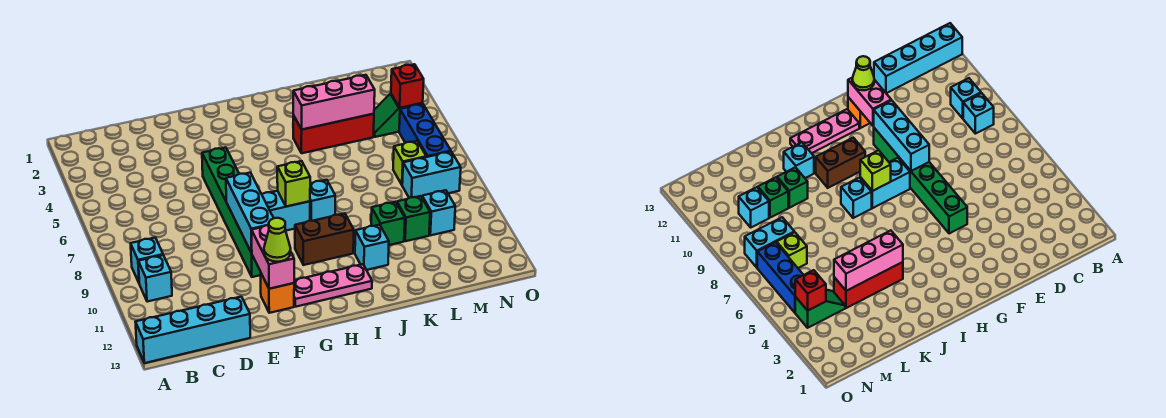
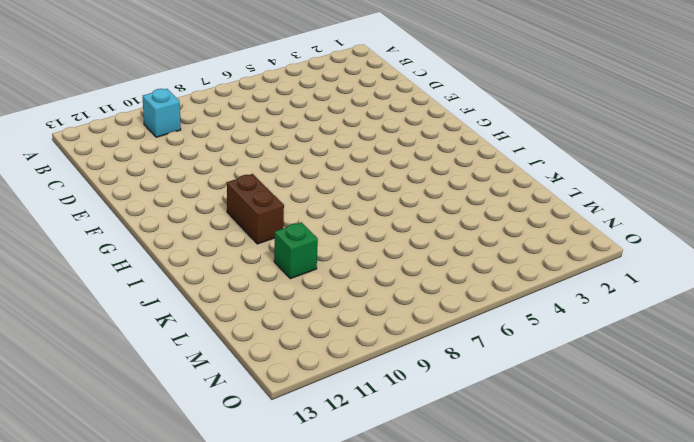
none -> cyan 1x4 brick [136,297,250,363]
none -> cyan 1x1 brick [131,238,163,282]
none -> green 1x6 brick [202,147,261,277]

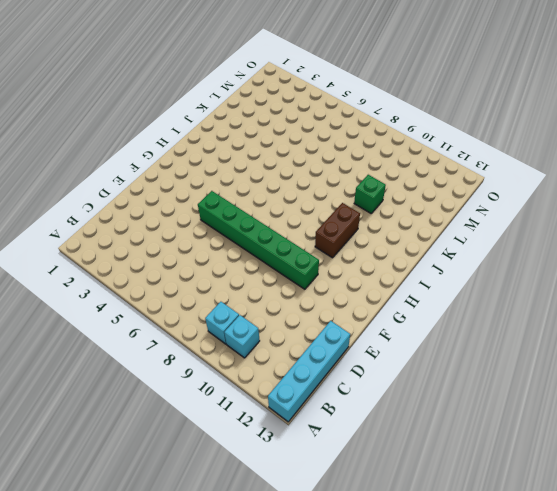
none -> orange 1x1 brick [261,274,294,313]
none -> cyan 1x2 brick [262,191,310,231]
none -> pink 1x3 plate [294,264,372,307]

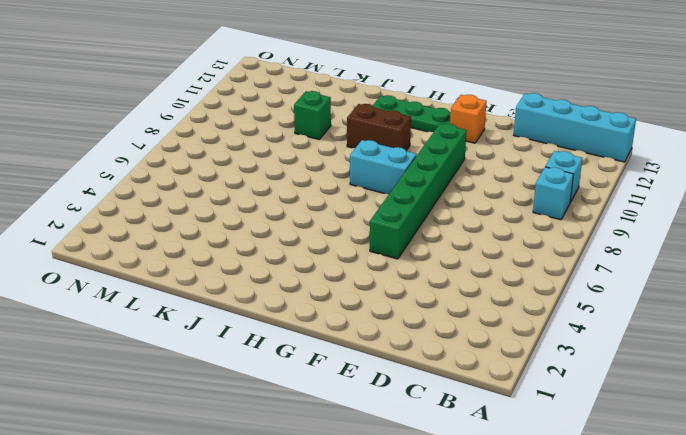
green 1x3 plate [373,95,451,132] -> pink 1x3 plate [294,264,372,307]
none -> cyan 1x1 brick [310,180,335,221]
none -> red 1x3 brick [293,114,374,153]
none -> cyan 1x1 brick [355,225,389,270]

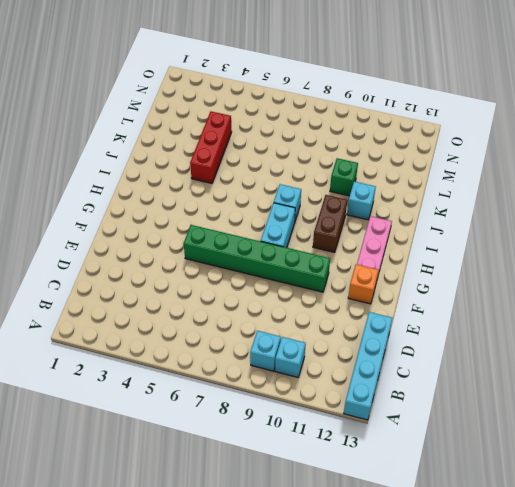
none -> green 1x1 brick [397,196,430,241]
none -> green 1x2 slope [374,94,423,137]
none -> lime 1x1 brick [393,141,426,185]

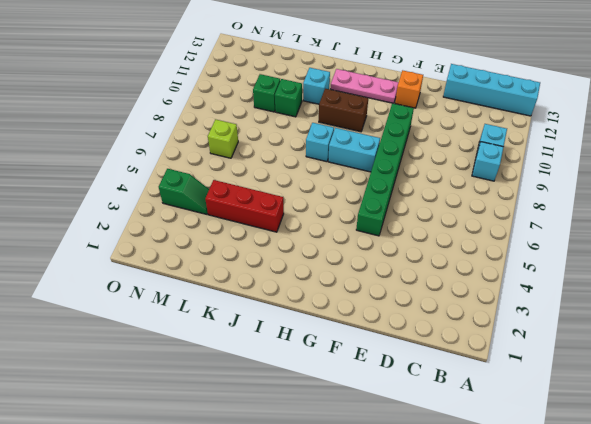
none -> cyan 1x2 brick [402,152,461,198]
none -> cyan 1x1 brick [422,190,455,235]
none -> blue 1x3 brick [399,104,451,157]

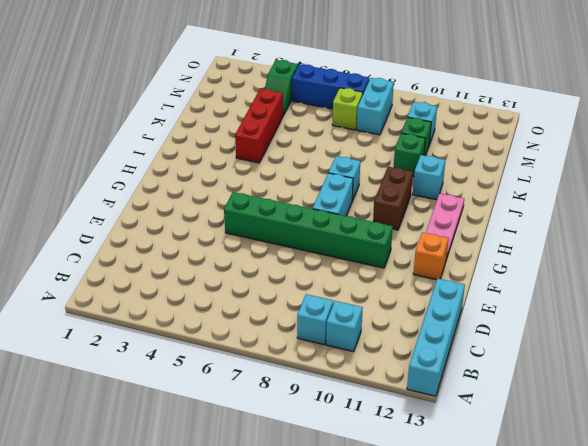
none -> cyan 1x3 brick [226,173,274,253]
none -> pink 1x2 brick [252,225,294,289]
none -> lime 1x1 brick [277,161,310,207]

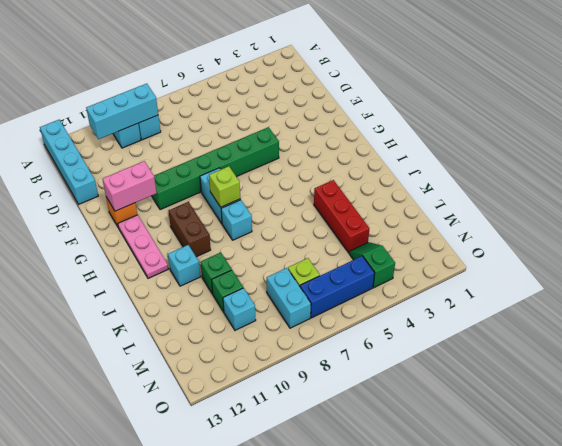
cyan 1x3 brick [86,84,158,139] -> cyan 1x3 brick moved to [226,173,274,253]
none -> pink 1x3 brick [293,75,375,129]
none -> red 1x1 brick [391,64,424,108]
none -> lime 1x1 cone [264,218,291,262]

